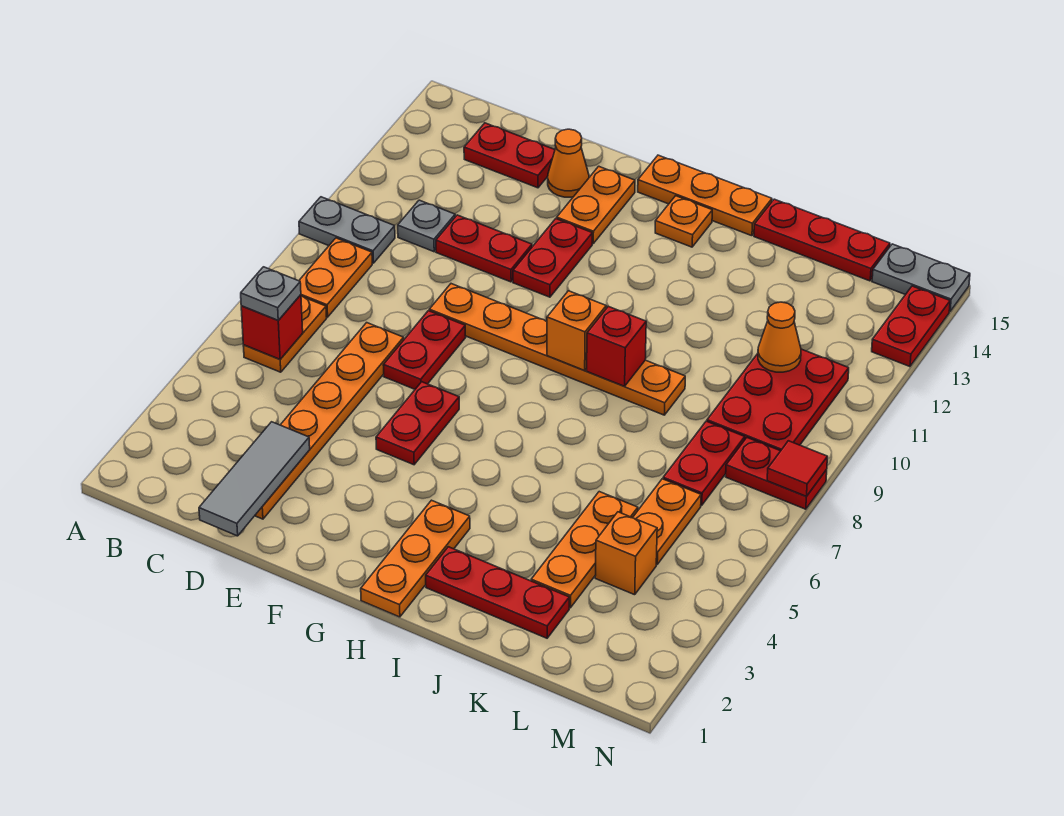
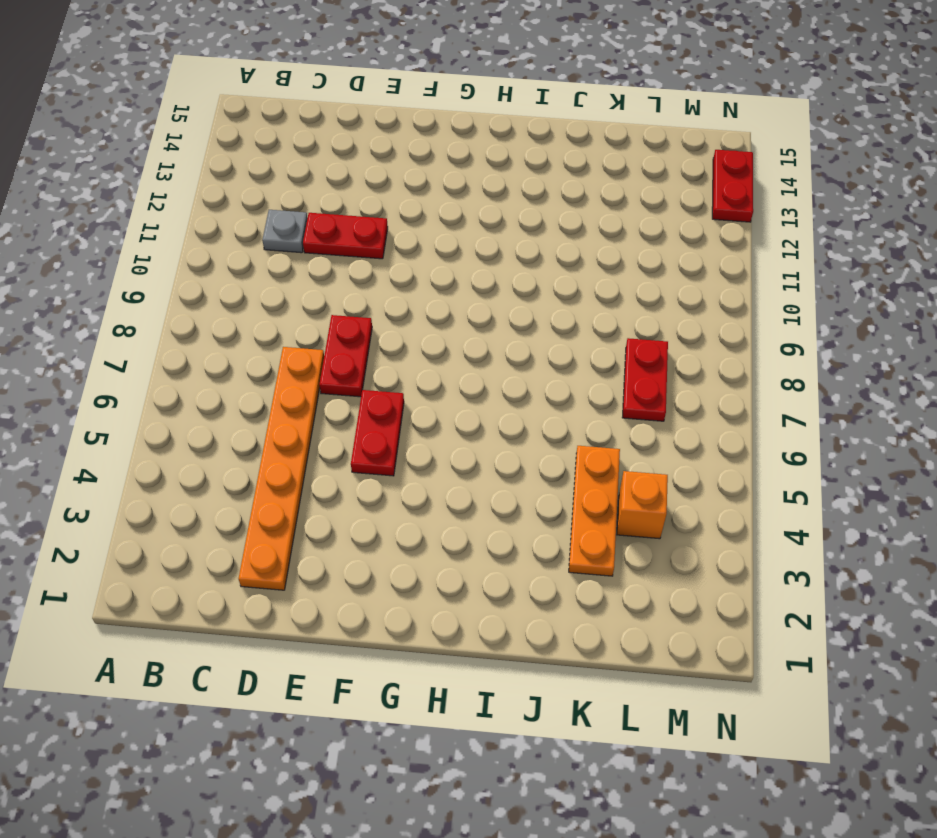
none -> grey 1x2 plate [299,197,395,263]
none -> orange 1x2 plate [243,296,327,372]
none -> orange 1x2 plate [299,238,372,317]
none -> red 1x2 plate [464,123,555,188]

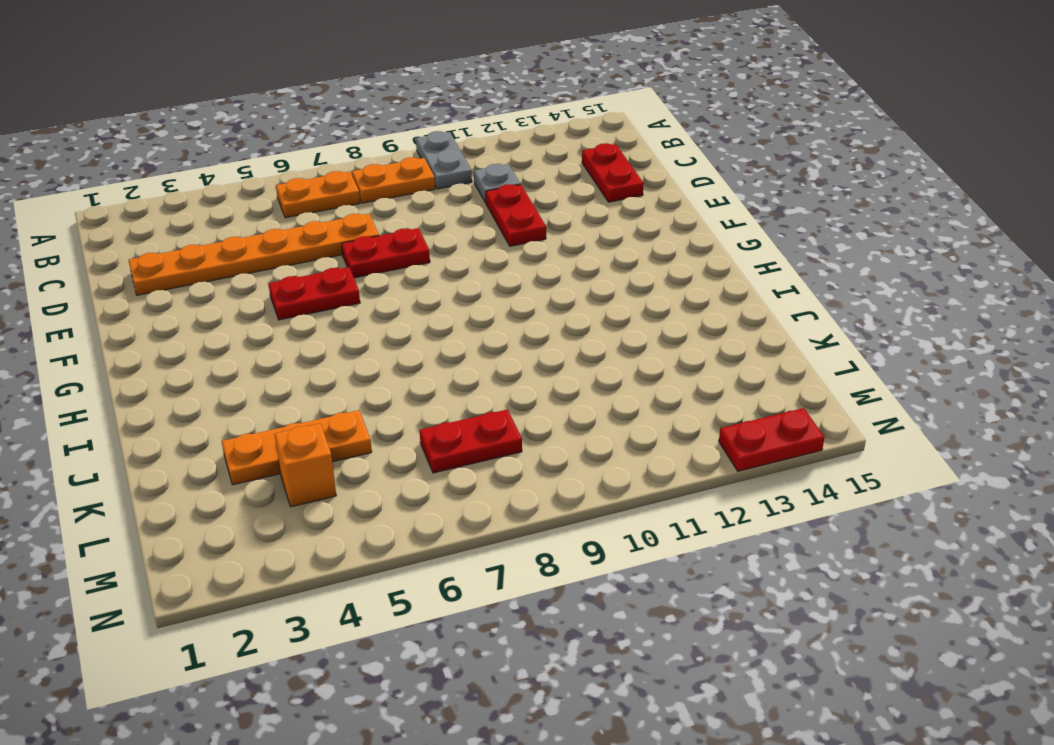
none -> orange 1x6 plate [429,284,685,415]
none -> orange 1x1 cone [548,129,589,197]
none -> red 1x2 plate [513,219,592,297]
none -> orange 1x2 plate [557,166,635,244]

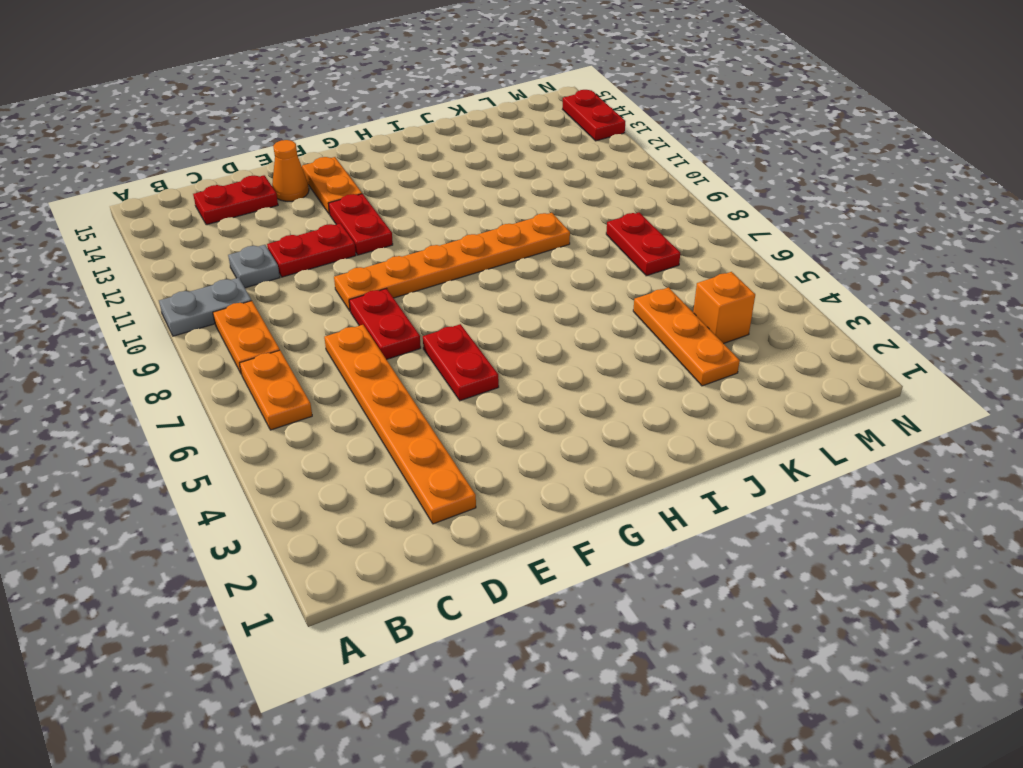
none -> orange 1x3 plate [638,155,772,236]
none -> orange 1x3 plate [361,500,470,617]
none -> orange 1x1 plate [655,196,712,247]
none -> red 1x3 plate [426,547,569,638]

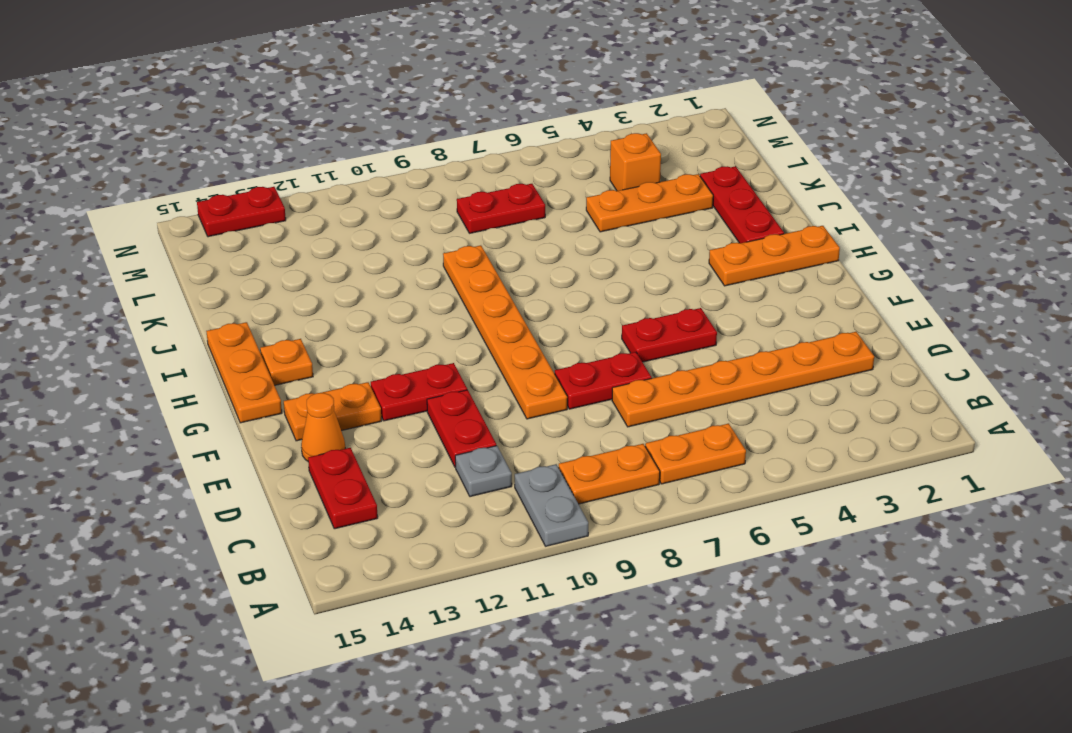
none -> red 1x3 plate [754,199,890,281]
none -> orange 1x2 plate [633,479,701,564]
none -> red 2x3 plate [707,349,849,451]
none -> red 1x2 plate [726,438,827,509]

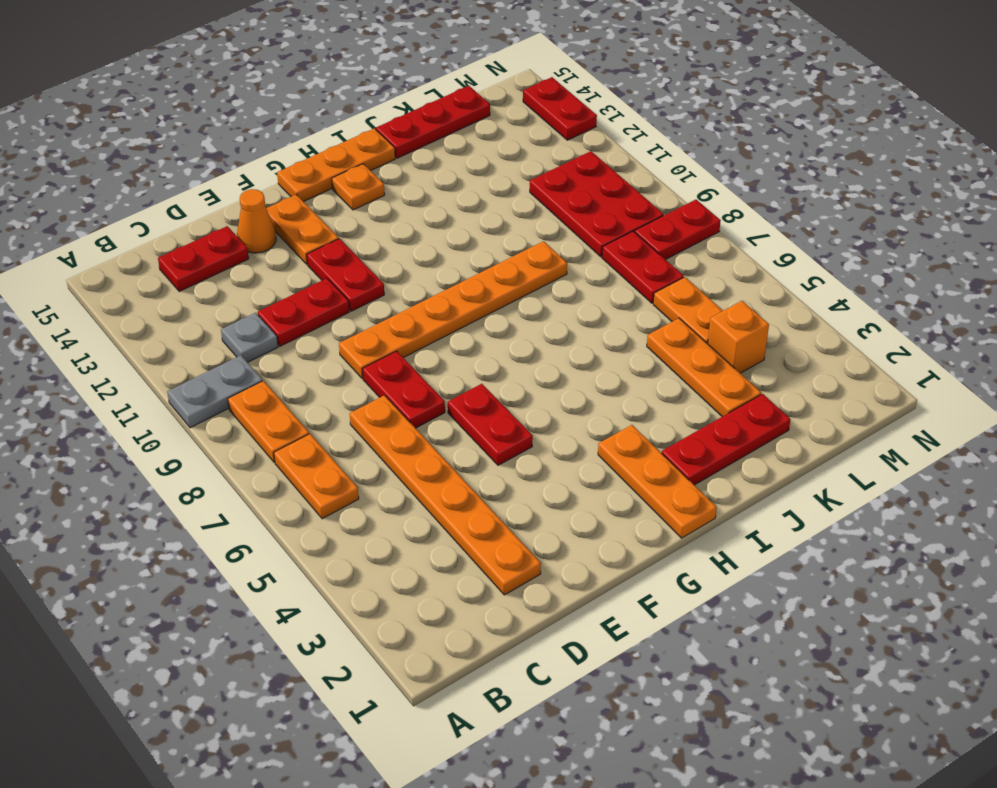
none -> grey 1x2 plate [872,244,970,311]
none -> red 1x1 brick [241,295,303,359]
none -> grey 1x3 tile [199,422,310,536]
none -> orange 1x1 brick [547,291,606,371]

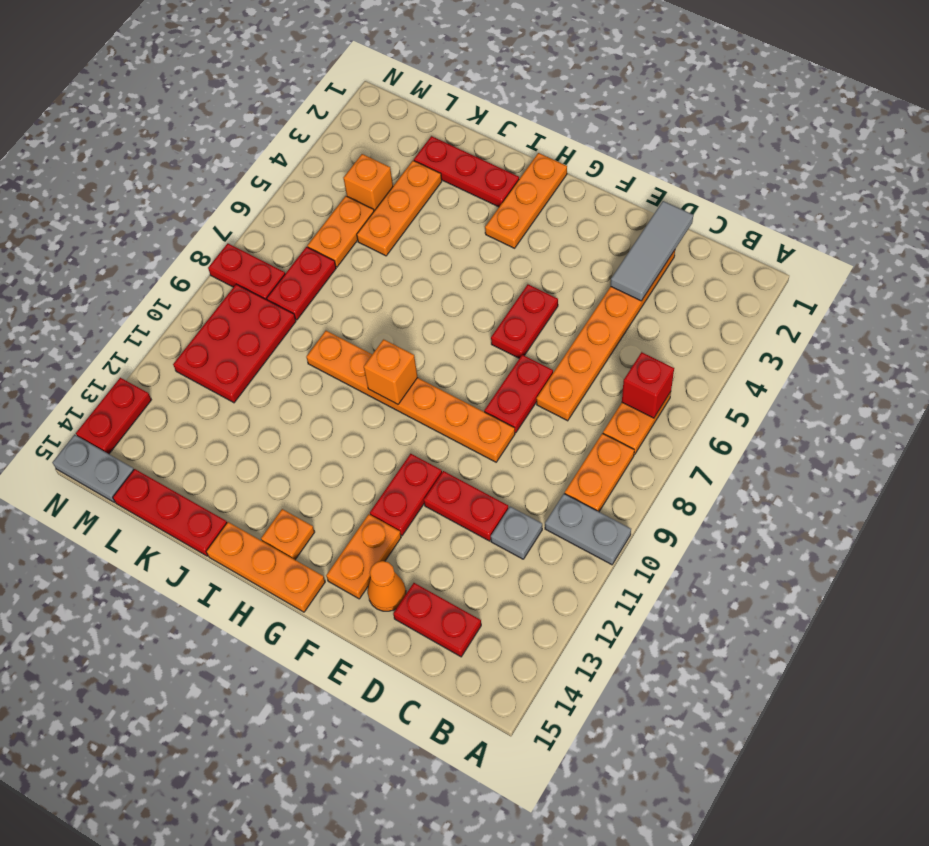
none -> red 1x1 brick [587,306,646,386]
none -> orange 1x1 cone [758,302,801,372]
none -> red 1x1 tile [767,441,827,497]
none -> grey 1x1 plate [241,267,301,320]

